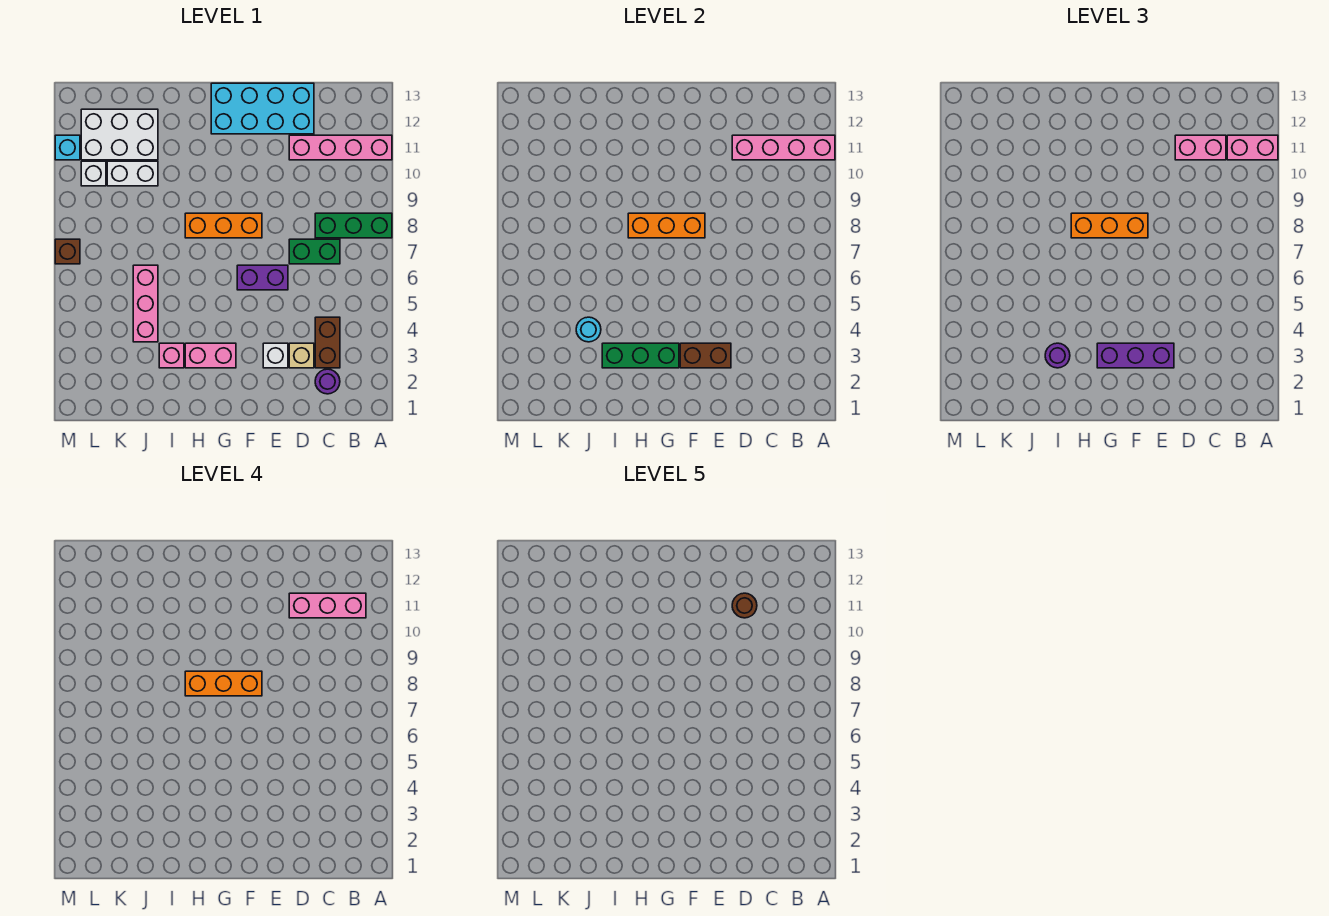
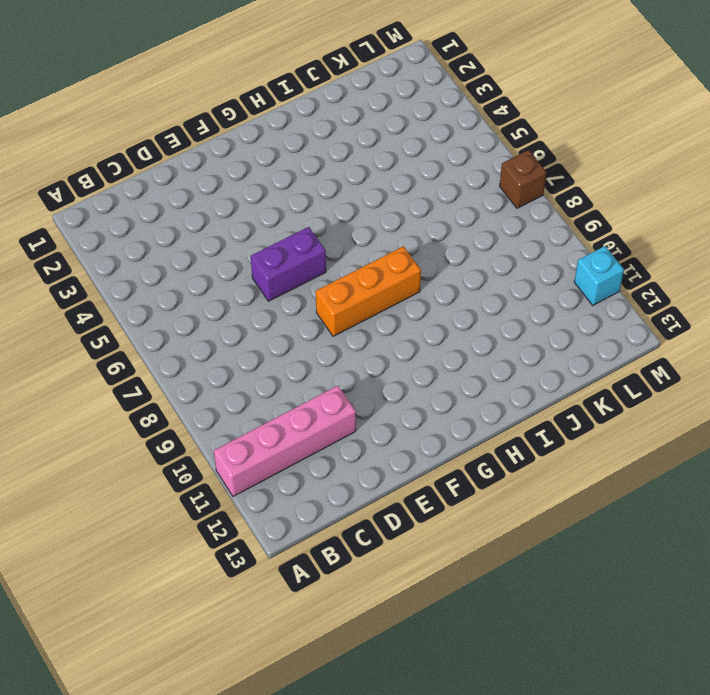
none -> green 1x3 brick [315,213,392,238]
none -> purple 1x1 round brick [315,369,340,394]
none -> brown 1x2 brick [315,317,340,368]
none -> green 1x2 brick [289,239,340,264]

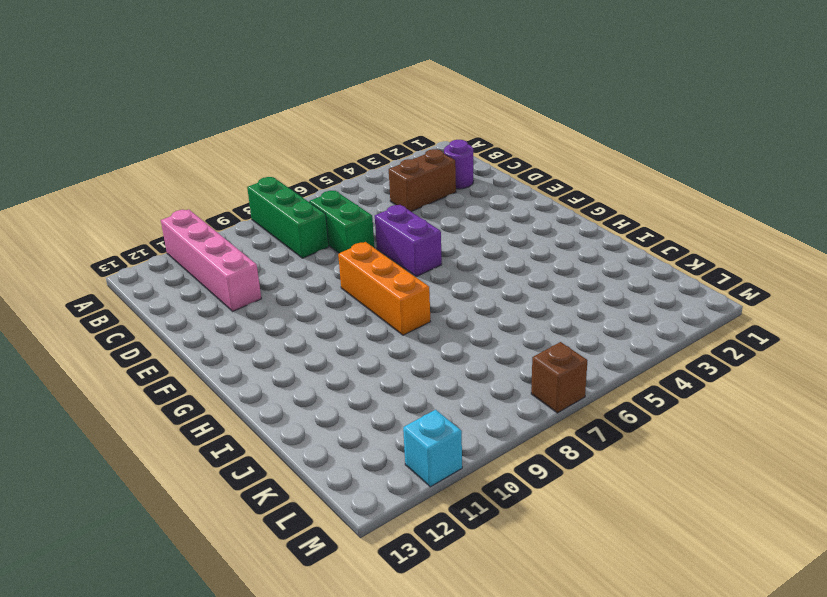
none -> tan 1x1 brick [289,343,314,368]
none -> cyan 2x4 brick [211,83,314,134]
none -> white 1x1 brick [263,343,288,368]
none -> pink 1x2 brick [185,343,236,368]

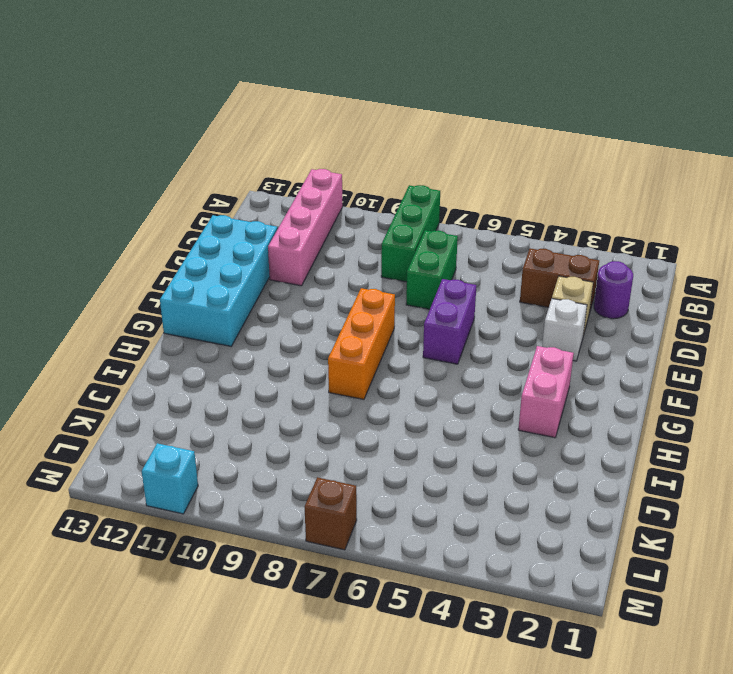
none -> pink 1x1 brick [159,343,184,368]
none -> pink 1x3 brick [133,265,158,342]
none -> white 1x2 brick [107,161,158,186]
none -> white 2x3 brick [81,109,158,160]

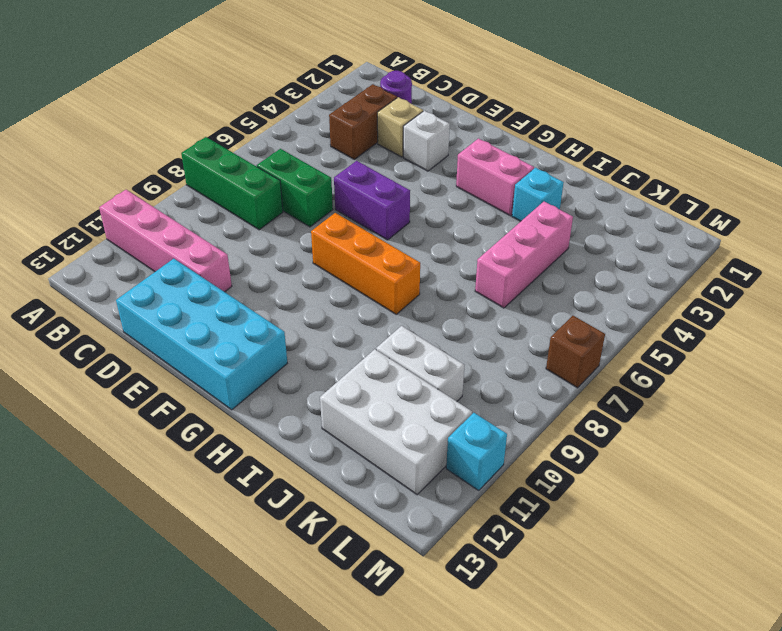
cyan 1x1 brick [512,168,564,221] -> pink 1x1 brick [159,343,184,368]
none -> white 1x1 brick [81,161,106,186]
none -> pink 1x4 brick [732,135,835,160]
none -> brown 1x2 brick [680,343,731,368]
none -> orange 1x3 brick [628,213,705,238]

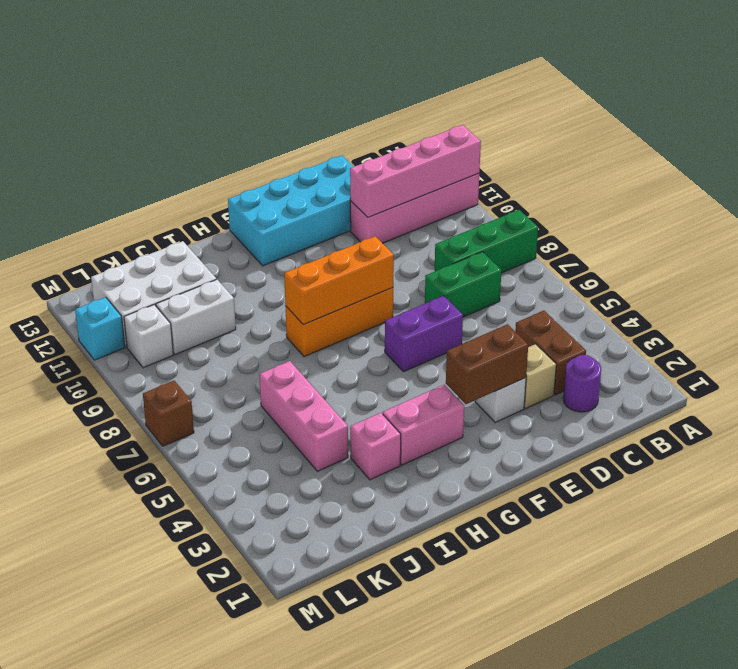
none -> green 1x3 brick [602,343,679,368]
none -> cyan 1x1 round brick [576,317,601,342]
none -> pink 1x2 brick [1227,135,1278,160]
none -> pink 1x2 brick [1175,135,1226,160]

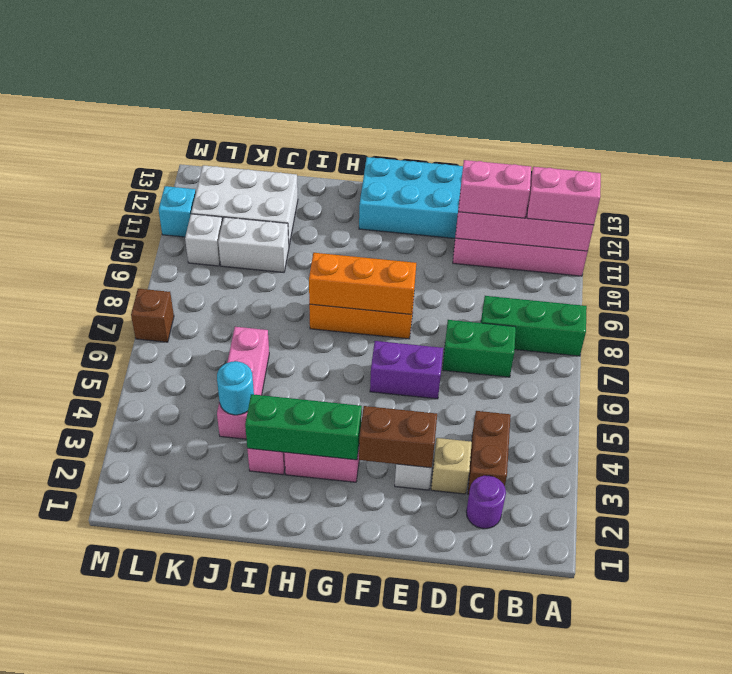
none -> purple 1x3 brick [1097,343,1174,368]
none -> orange 1x3 brick [1071,213,1148,238]
none -> purple 1x1 round brick [1045,343,1070,368]
none -> pink 1x3 brick [289,593,366,618]

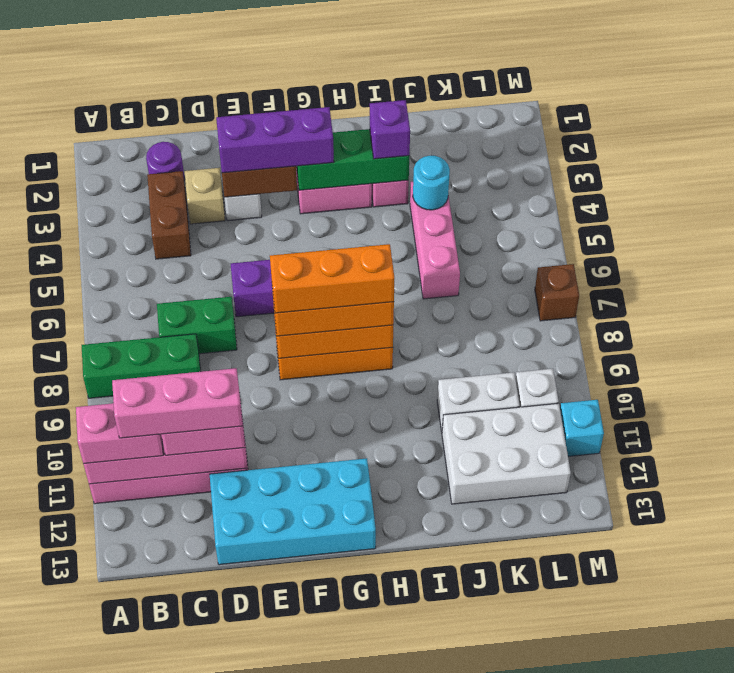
purple 1x1 brick [370,100,410,159] -> purple 1x1 round brick [1045,343,1070,368]
none -> brown 1x1 round brick [732,593,757,618]

